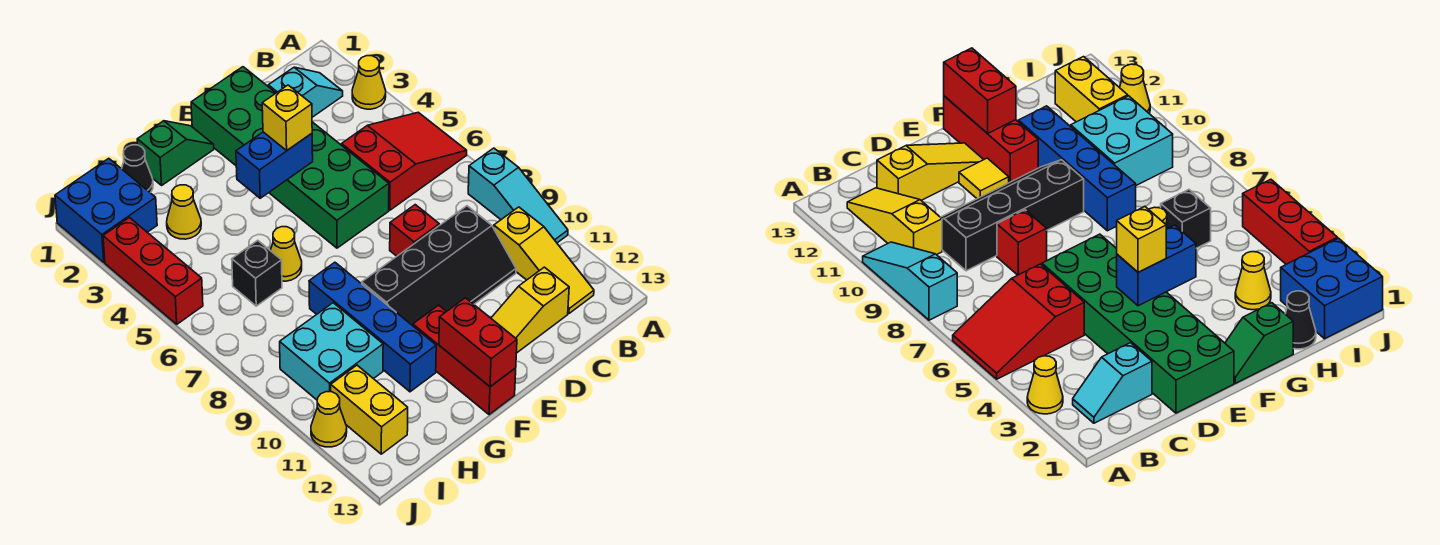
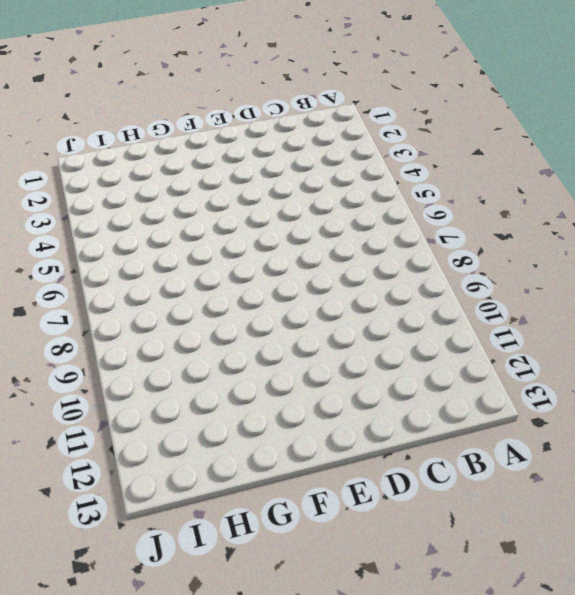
none -> yellow 1x1 cone [352,56,386,109]
none -> red 2x3 slope [342,112,467,210]
none -> cyan 1x3 slope [468,148,568,243]

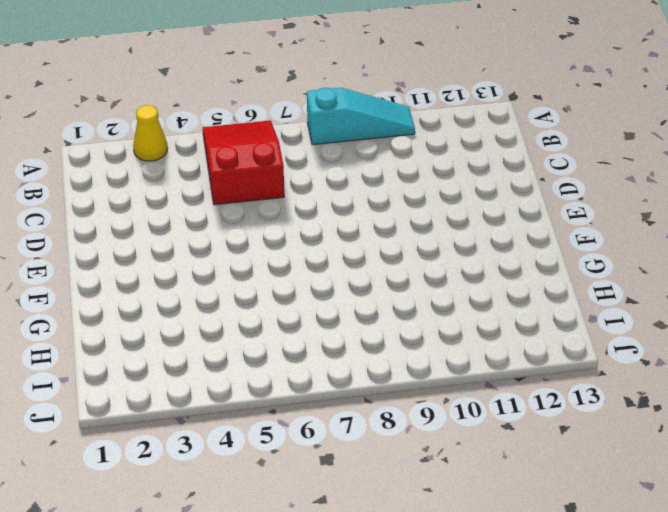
none -> cyan 1x2 slope [268,67,343,117]
none -> yellow 1x3 slope [494,207,594,314]
none -> black 2x4 slope [362,206,516,326]

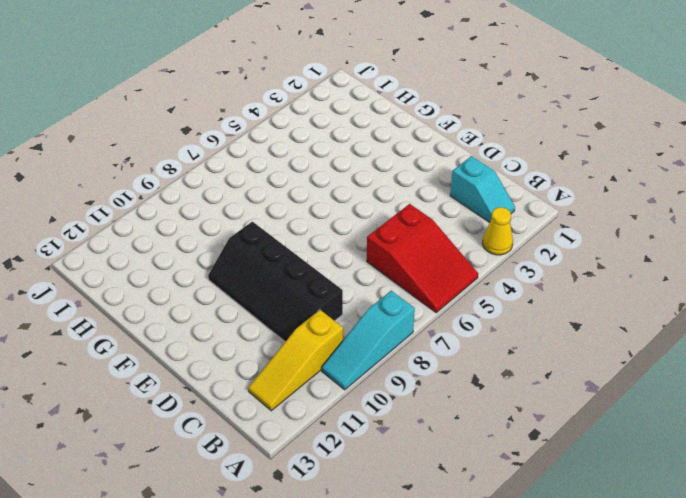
none -> yellow 1x3 slope [491,267,569,353]
none -> green 2x6 brick [191,67,389,248]
none -> red 1x1 brick [390,205,439,256]

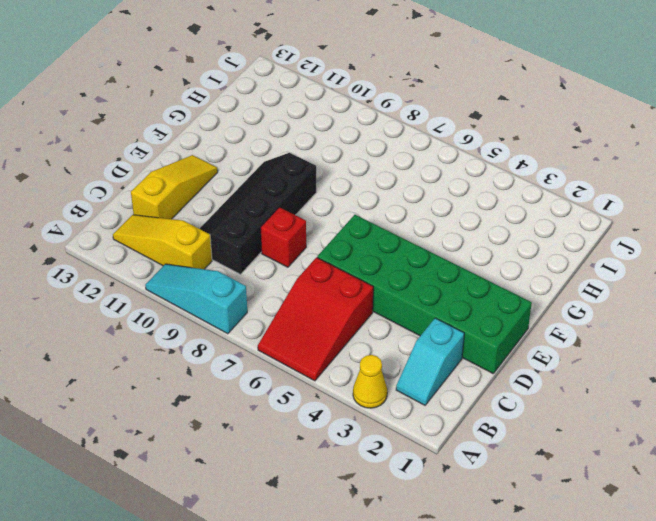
none -> yellow 1x1 tile [959,158,1009,199]
none -> green 1x2 slope [137,121,214,185]
none -> red 1x3 brick [413,305,516,415]

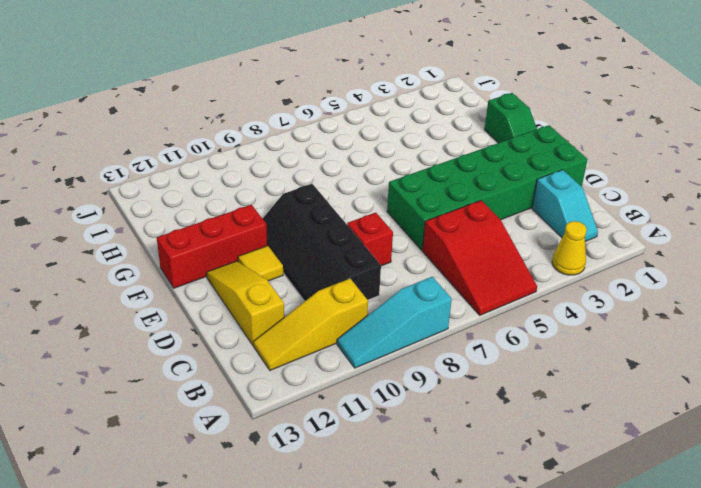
none -> yellow 1x1 cone [270,227,302,281]
none -> blue 1x4 brick [309,262,436,392]
none -> black 1x1 cone [122,145,153,193]

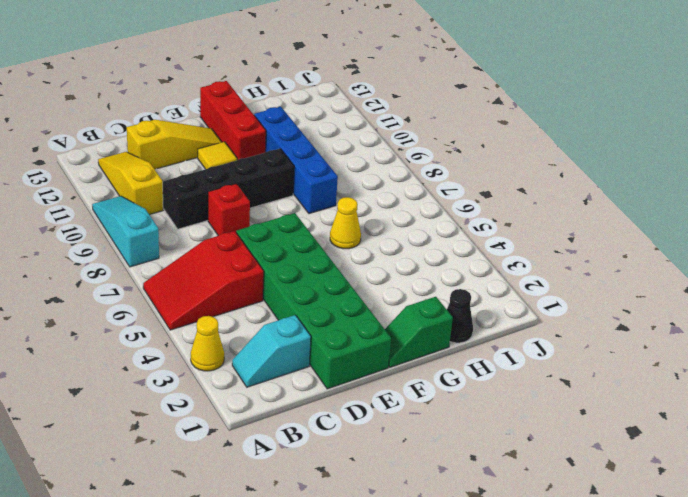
none -> yellow 1x1 cone [167,185,201,239]
none -> black 1x1 brick [232,240,282,306]
none -> cyan 2x2 brick [280,303,383,400]

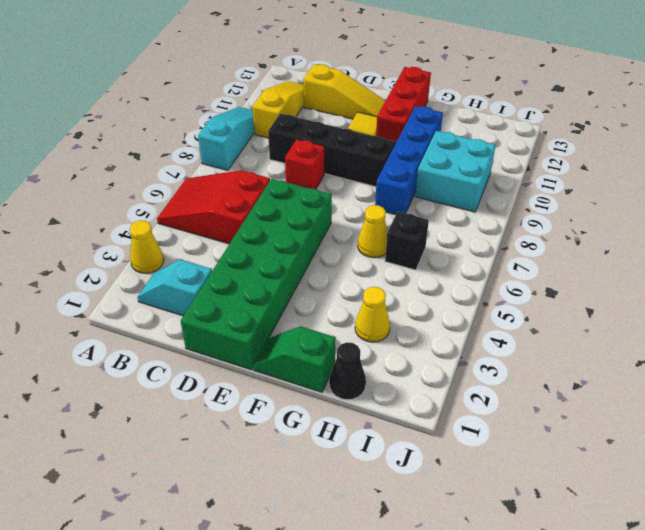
none -> blue 2x2 brick [55,158,157,262]
none -> yellow 1x2 brick [331,365,408,454]
none -> red 1x3 brick [103,218,203,324]

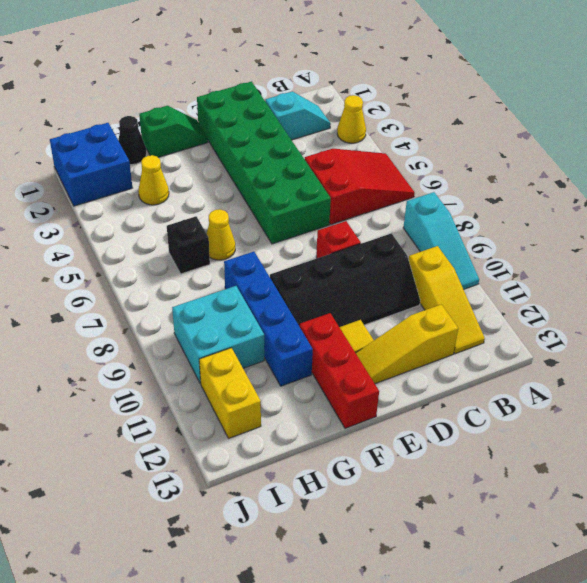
none -> red 1x3 brick [103,218,203,324]
none -> yellow 1x1 cone [311,392,347,447]
none -> blue 1x2 brick [236,132,313,198]

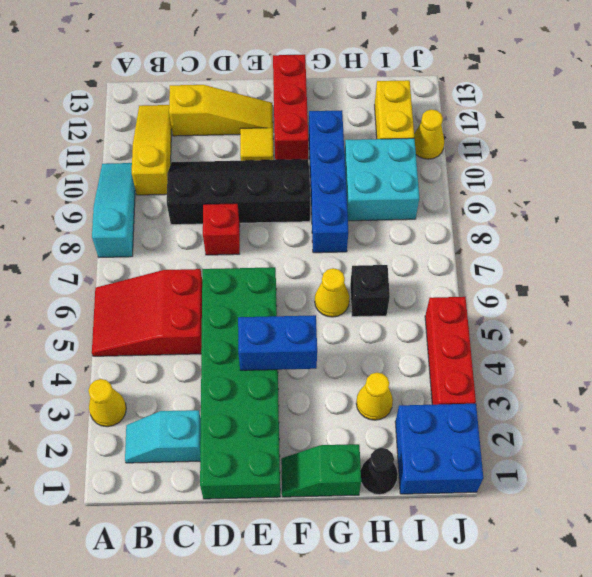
none -> red 1x2 brick [439,298,517,387]
none -> yellow 1x1 brick [262,85,312,150]

